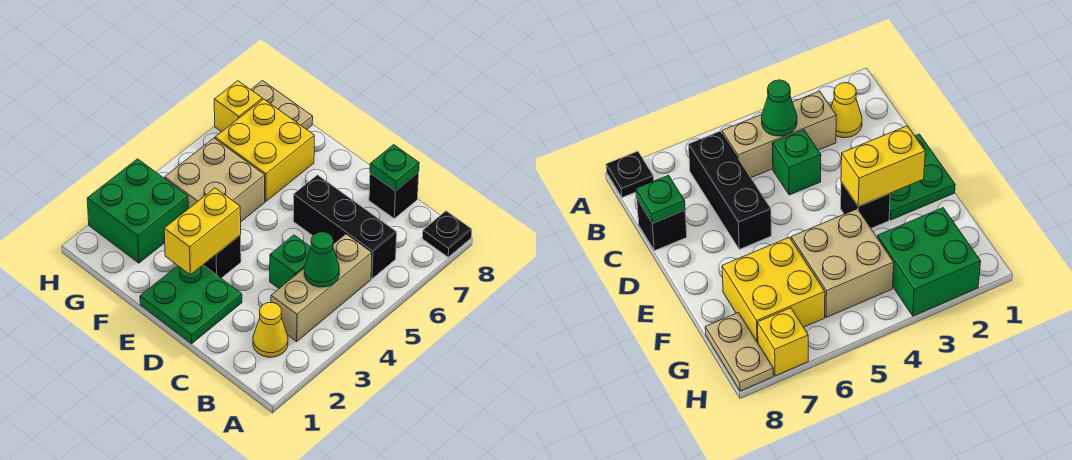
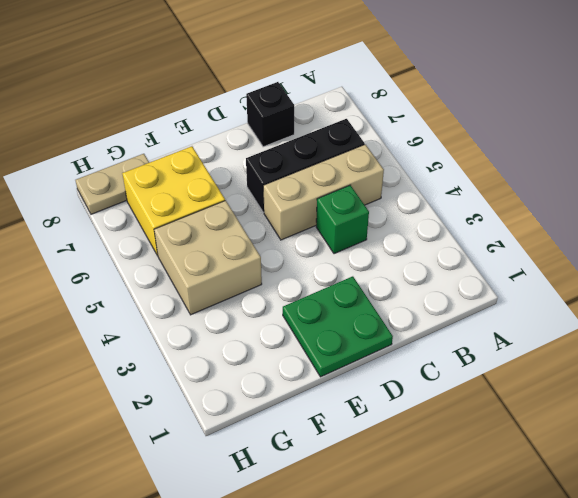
tan 1x3 brick [263,144,384,240] -> tan 1x3 brick turned to [271,234,372,341]
none -> black 1x1 plate [423,211,472,257]
none -> yellow 1x1 cone [253,303,288,357]
none -> black 1x1 brick [203,235,241,278]

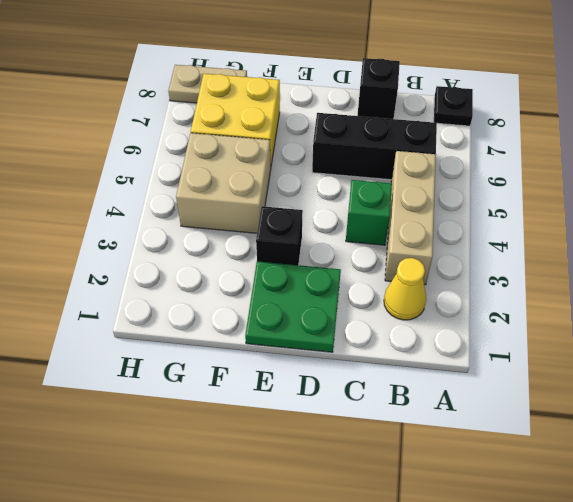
none -> green 2x2 brick [87,159,188,263]
none -> yellow 1x1 brick [214,81,262,132]
none -> green 1x1 cone [304,232,339,287]

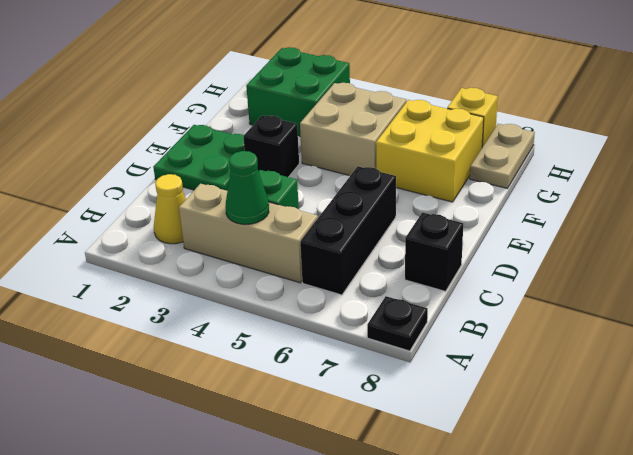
none -> green 1x1 plate [370,145,419,191]
none -> yellow 1x2 brick [164,188,241,275]

